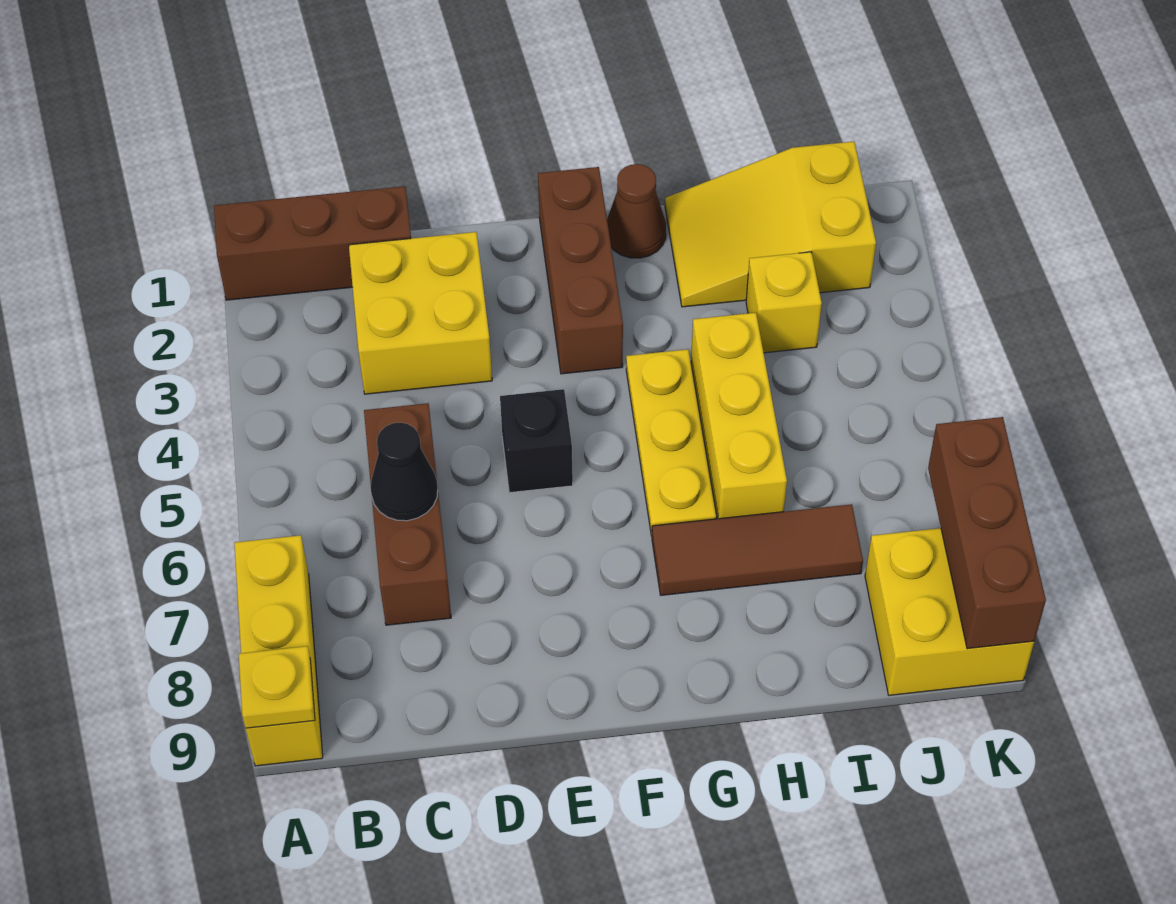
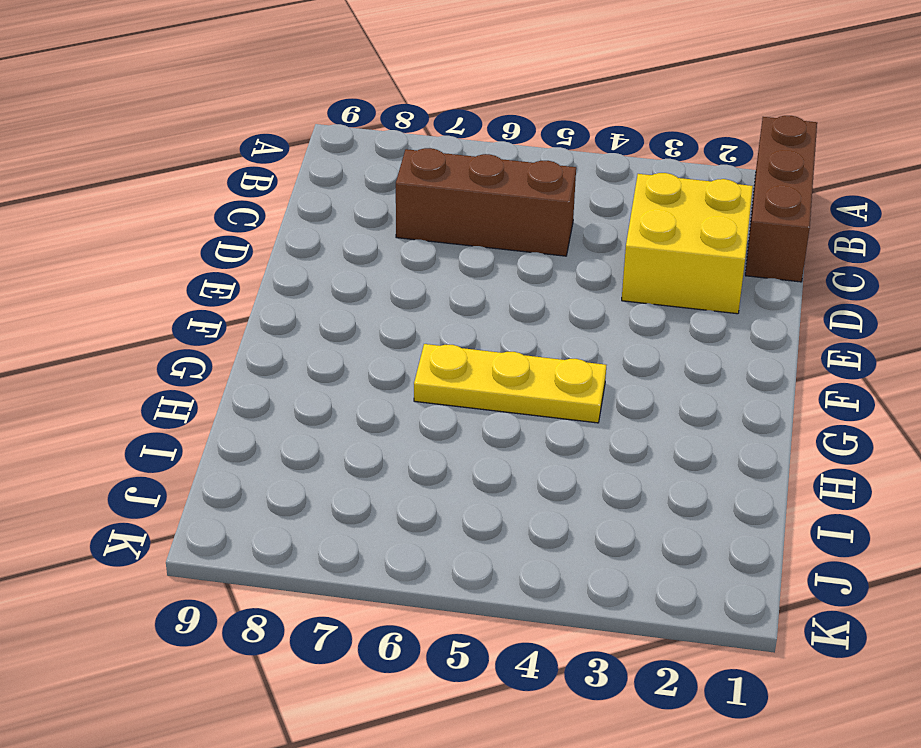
none -> yellow 1x3 brick [234,535,323,766]
none -> black 1x1 brick [500,389,573,493]
none -> brown 1x3 brick [538,167,623,374]

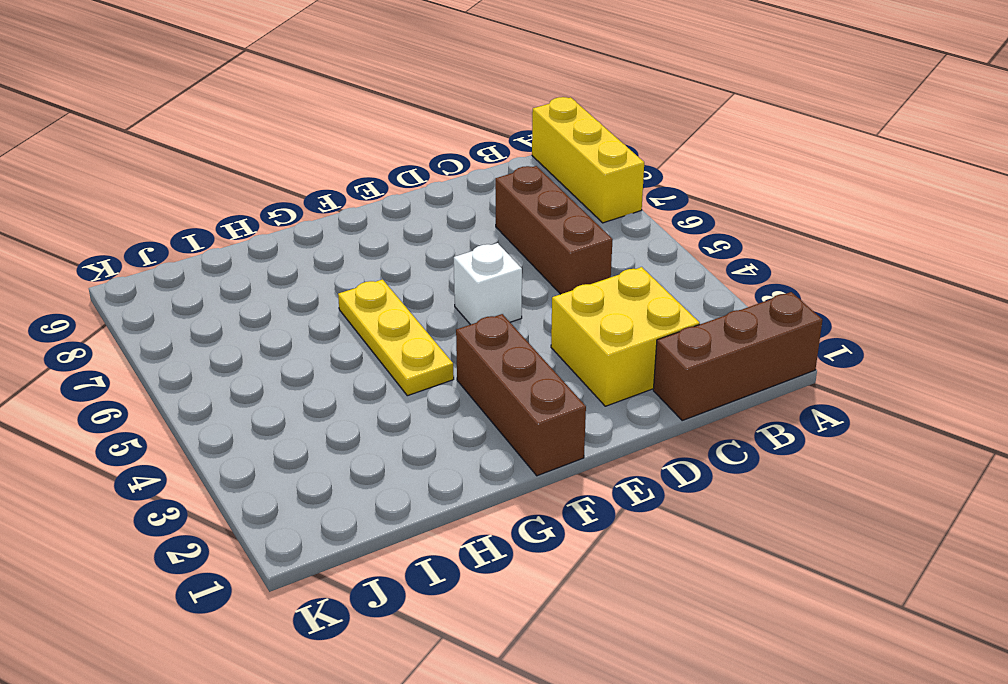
white 1x1 brick [454,243,522,325] -> black 1x1 brick [500,389,573,493]
none -> brown 1x1 cone [607,164,666,258]
none -> brown 1x3 tile [652,504,863,595]
none -> yellow 2x3 slope [665,142,876,307]

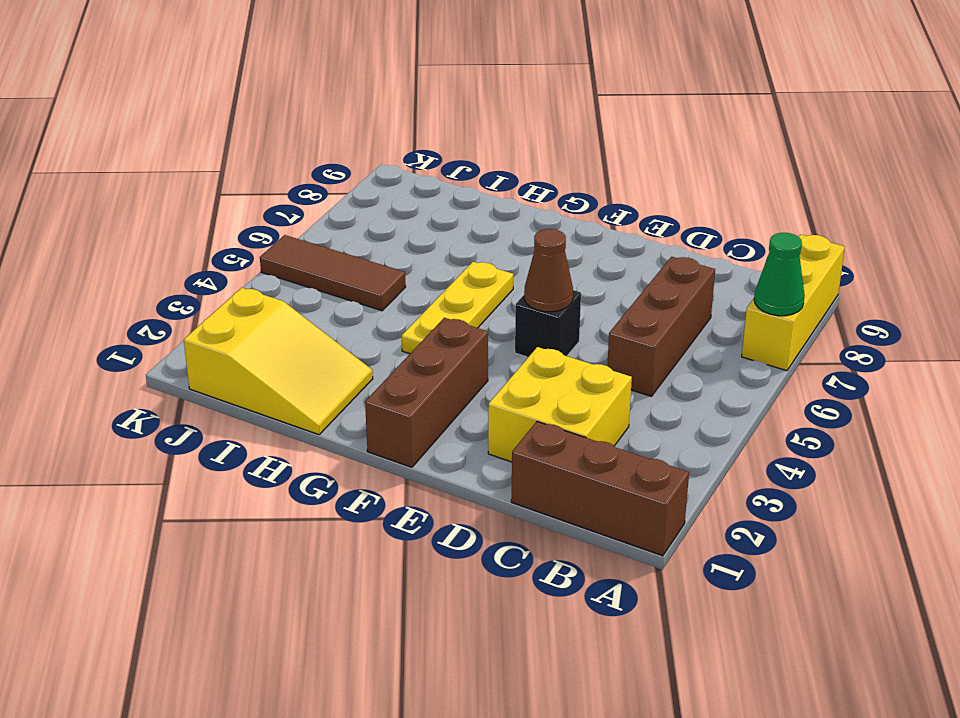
green 1x1 cone [754,233,805,316] -> none
brown 1x1 cone [524,229,573,312] -> brown 1x1 cone moved to [607,164,666,258]
brown 1x3 tile [260,235,406,311] -> brown 1x3 tile moved to [652,504,863,595]
none -> yellow 1x3 brick [691,313,787,519]
none -> yellow 1x1 brick [746,252,822,353]
none -> yellow 2x2 brick [865,528,1034,695]

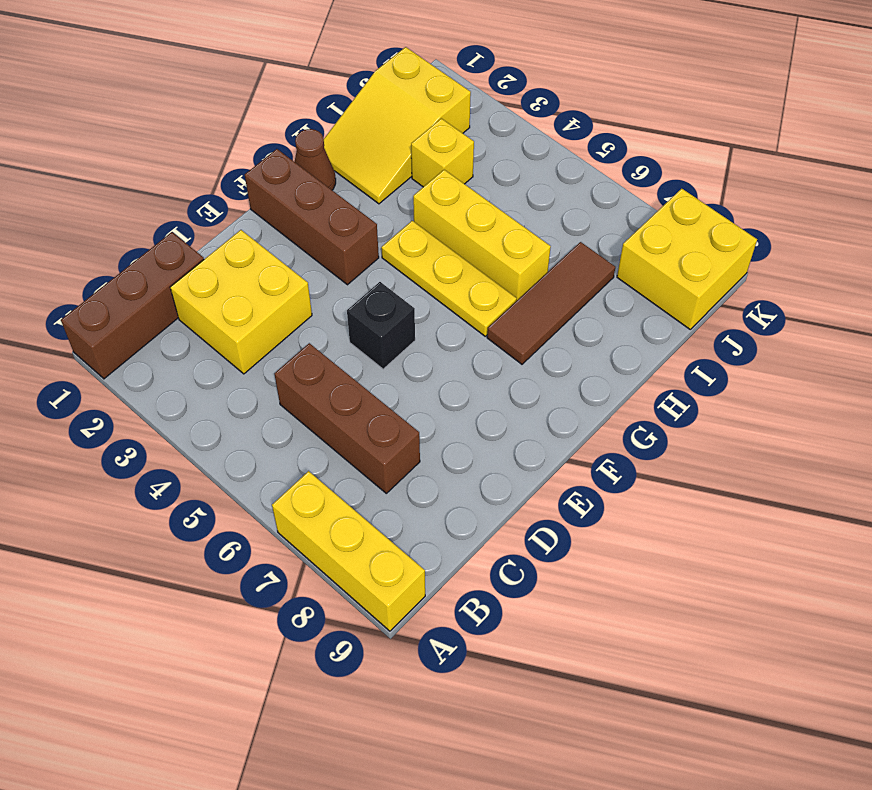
none -> yellow 1x1 plate [239,646,315,728]
none -> black 1x1 cone [371,423,438,521]
none -> brown 1x3 brick [928,417,1046,649]

